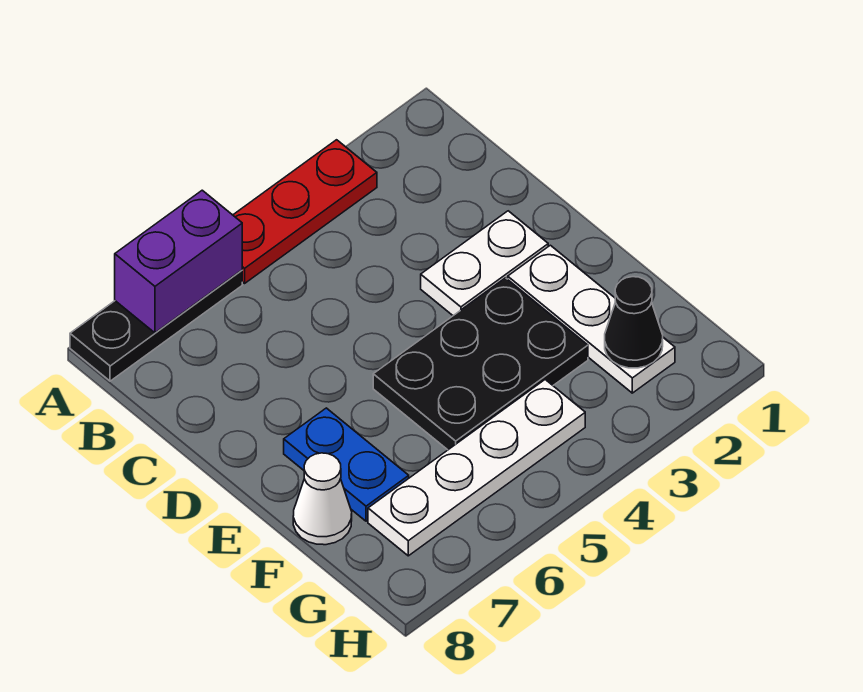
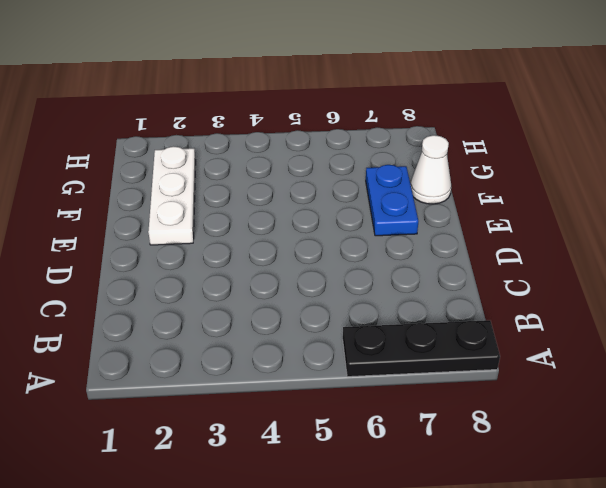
none -> red 1x3 plate [233,140,377,283]
none -> white 1x2 plate [421,211,548,316]

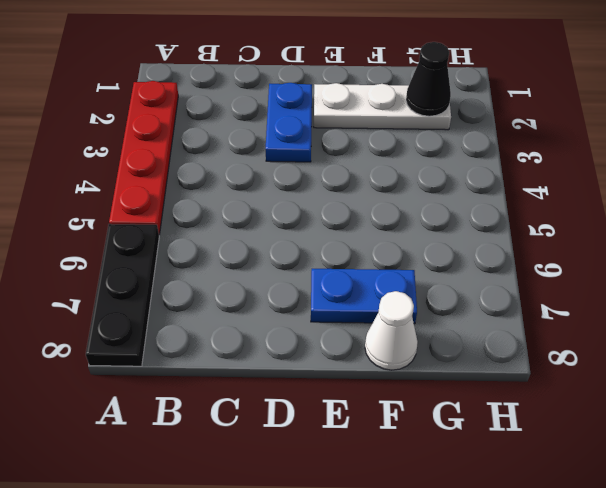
red 1x4 plate [109,81,178,235] -> red 1x3 plate [233,140,377,283]
blue 1x2 plate [266,83,312,162] -> white 1x2 plate [421,211,548,316]
none -> black 2x3 plate [373,278,588,450]
none -> white 1x4 plate [368,380,585,556]

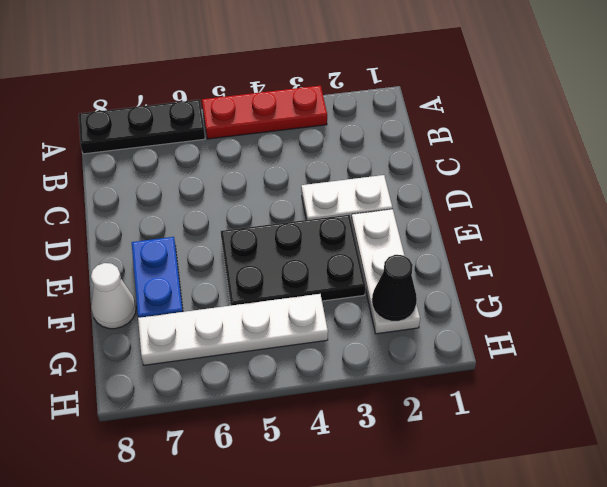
none -> purple 1x2 brick [115,190,242,333]

